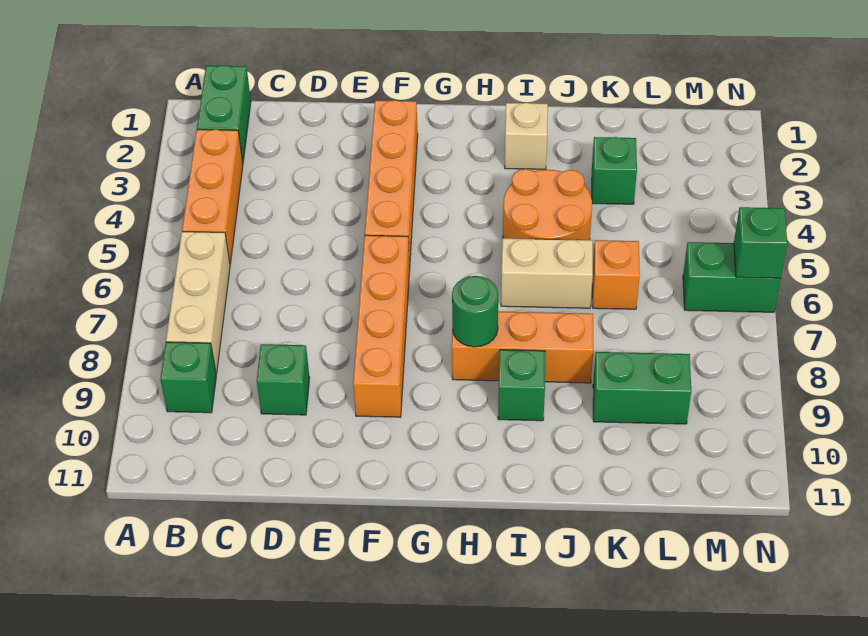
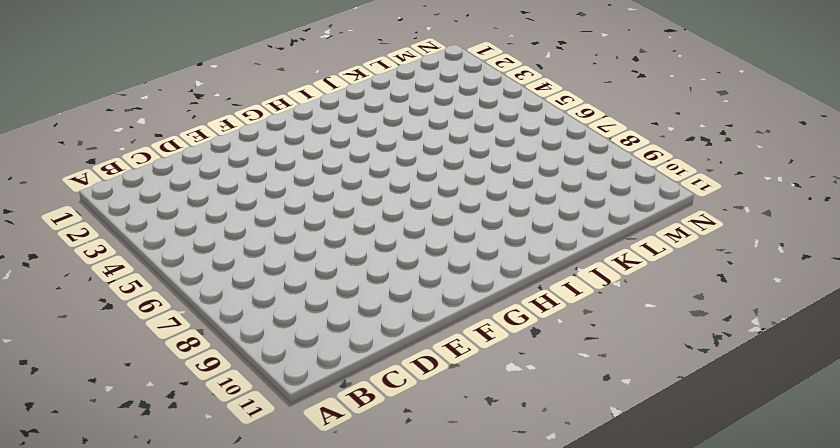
none -> green 1x2 brick [197,65,251,162]
none -> orange 1x3 brick [182,129,243,264]
none -> tan 1x3 brick [166,232,230,374]

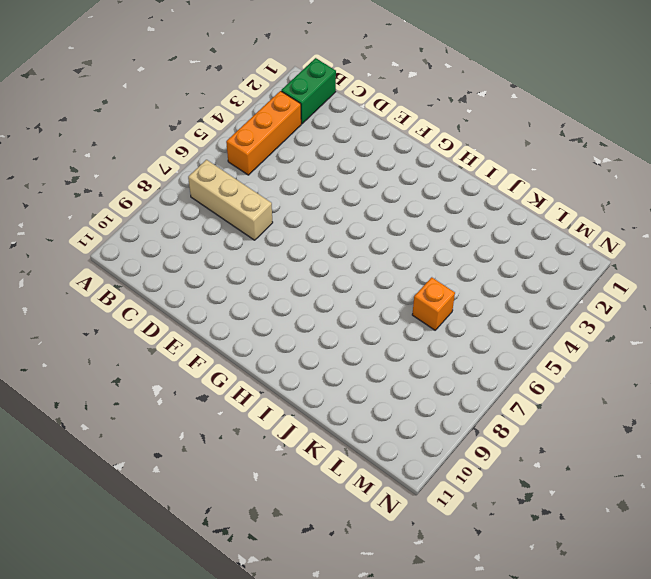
tan 1x3 brick [188,160,273,240] -> tan 1x3 brick turned to [166,232,230,374]
none -> green 1x1 brick [160,342,216,413]
none -> green 1x1 brick [257,344,310,415]
none -> orange 1x4 brick [365,100,418,267]

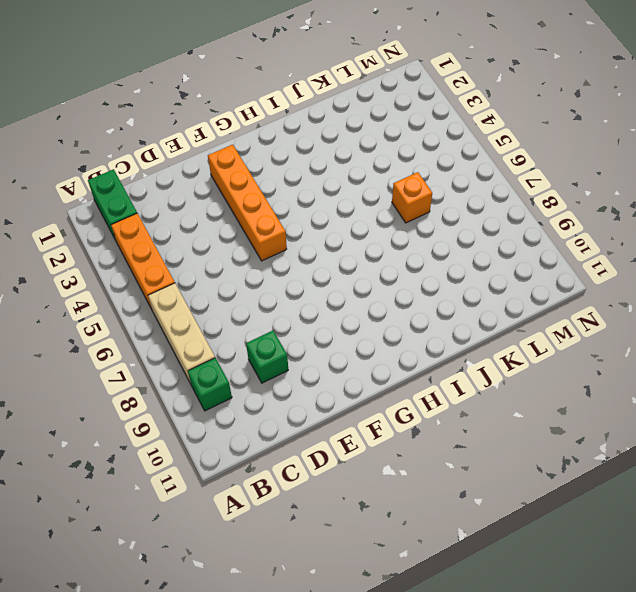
none -> orange 1x4 brick [353,235,410,417]
none -> orange 1x3 brick [452,311,593,383]
none -> tan 1x1 brick [505,103,548,169]

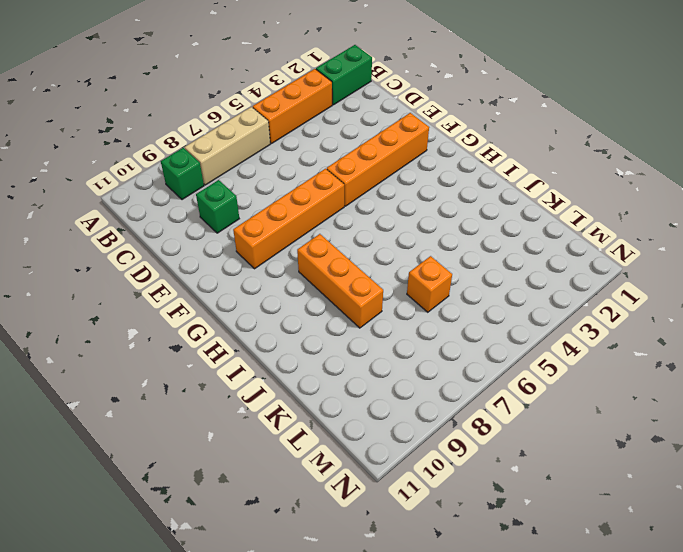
none -> tan 1x1 brick [505,103,548,169]
none -> orange 2x2 round brick [503,169,592,240]
none -> tan 1x2 brick [501,238,593,308]

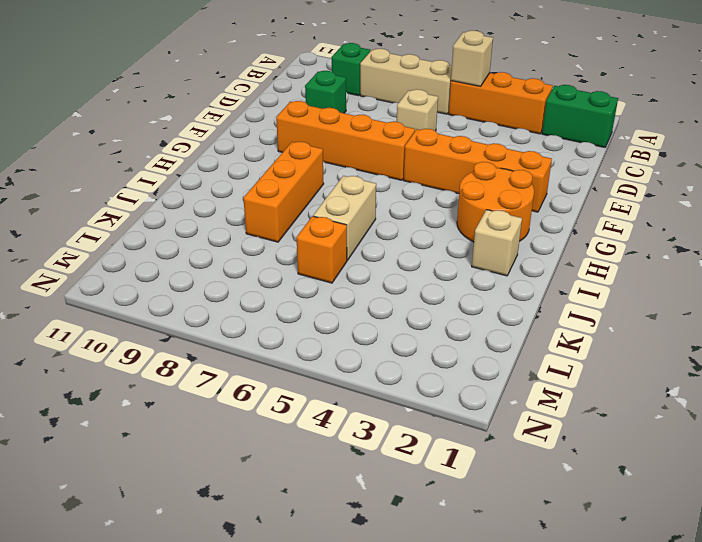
tan 1x1 brick [451,30,493,86] -> none
tan 1x1 brick [397,89,438,131] -> none
orange 2x2 round brick [457,162,534,242] -> orange 2x2 round brick moved to [503,169,592,240]
none -> green 1x1 brick [498,350,545,421]
none -> green 1x1 brick [592,137,637,204]
none -> green 1x2 brick [593,352,691,424]

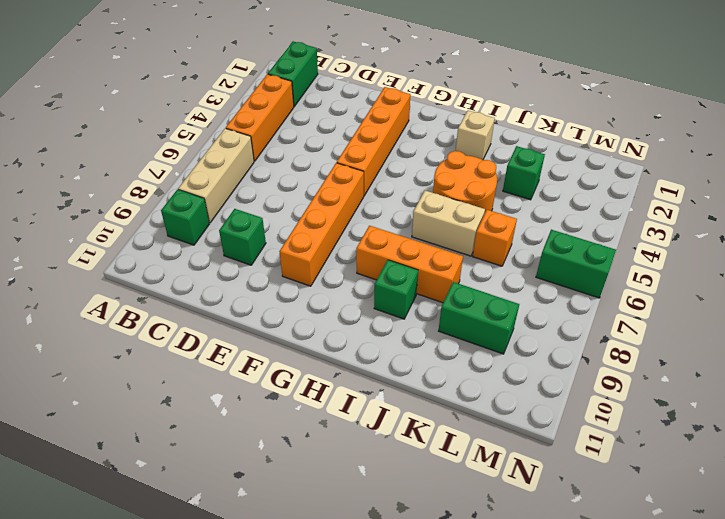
none -> green 1x1 round brick [452,276,498,347]
none -> green 1x1 brick [734,207,787,278]

